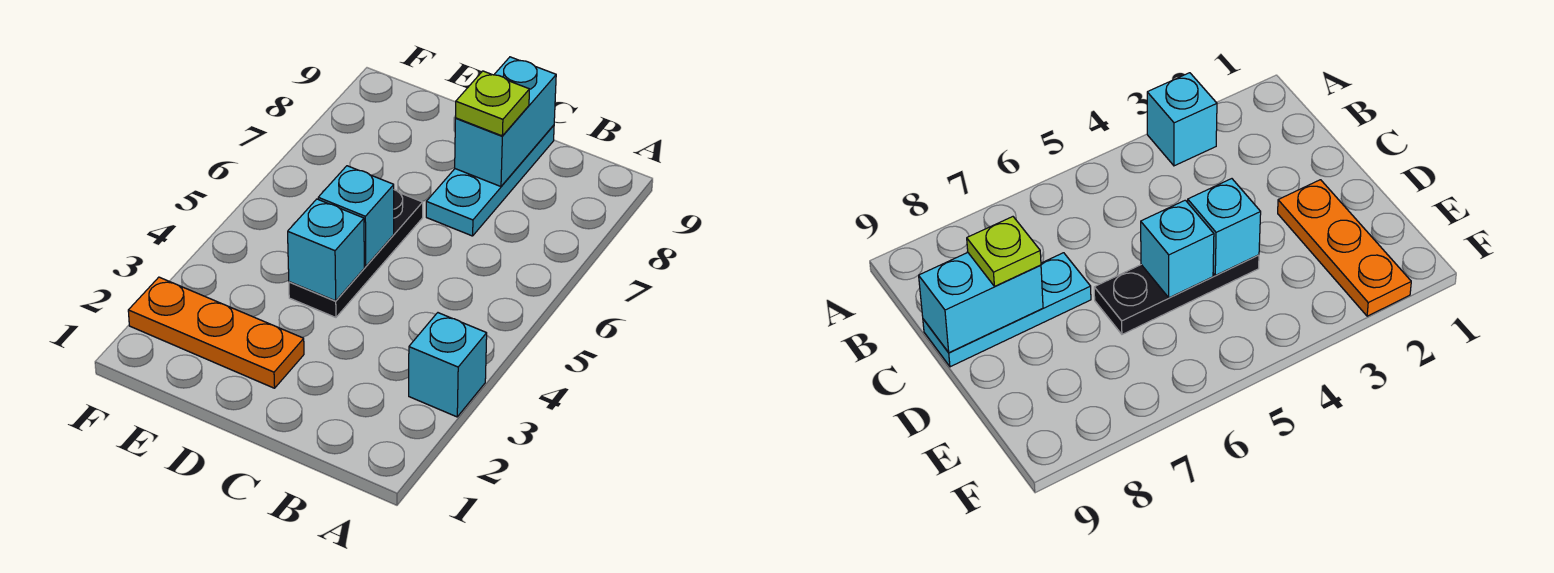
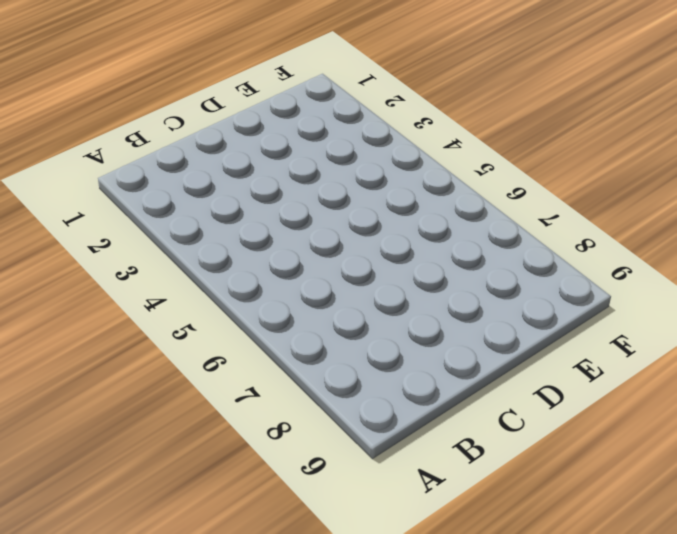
none -> cyan 1x1 brick [409,313,487,417]
none -> cyan 1x3 plate [426,125,554,236]

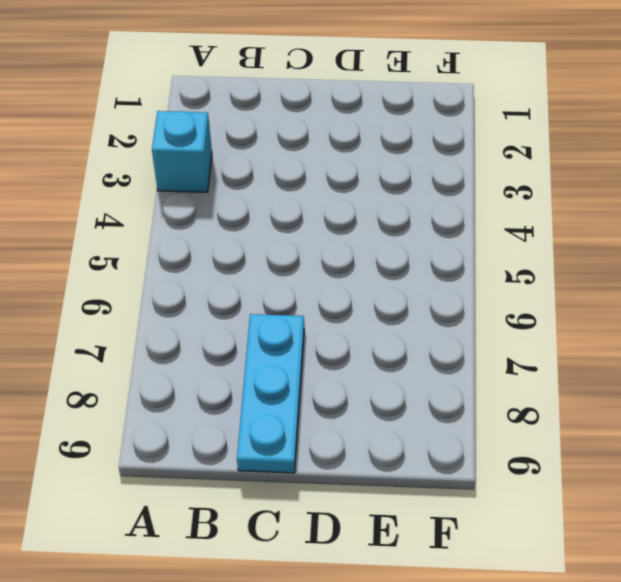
none -> orange 1x3 plate [128,277,304,388]
none -> black 1x3 plate [289,190,423,317]

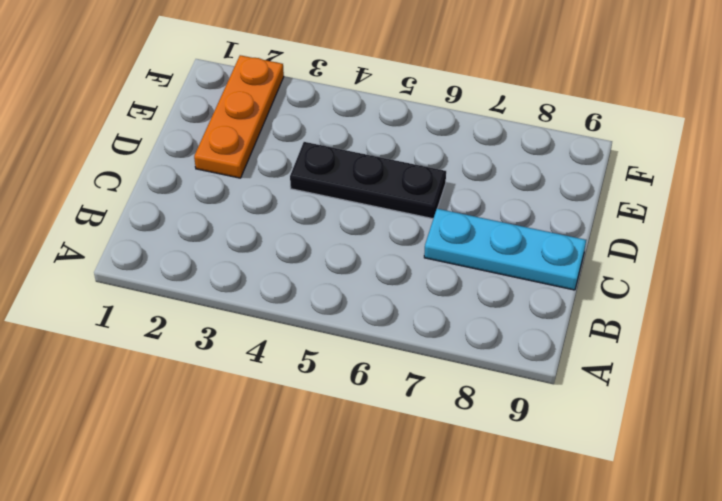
none -> cyan 1x1 brick [409,313,487,417]
none -> cyan 1x2 brick [455,57,556,187]

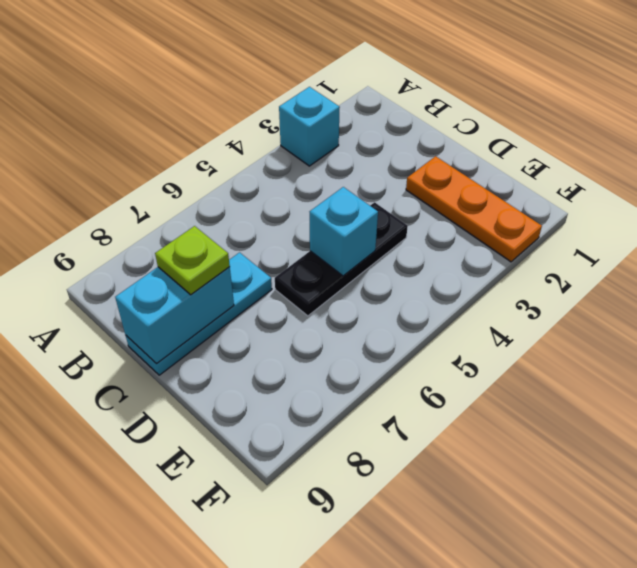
none -> cyan 1x1 brick [288,199,364,301]

